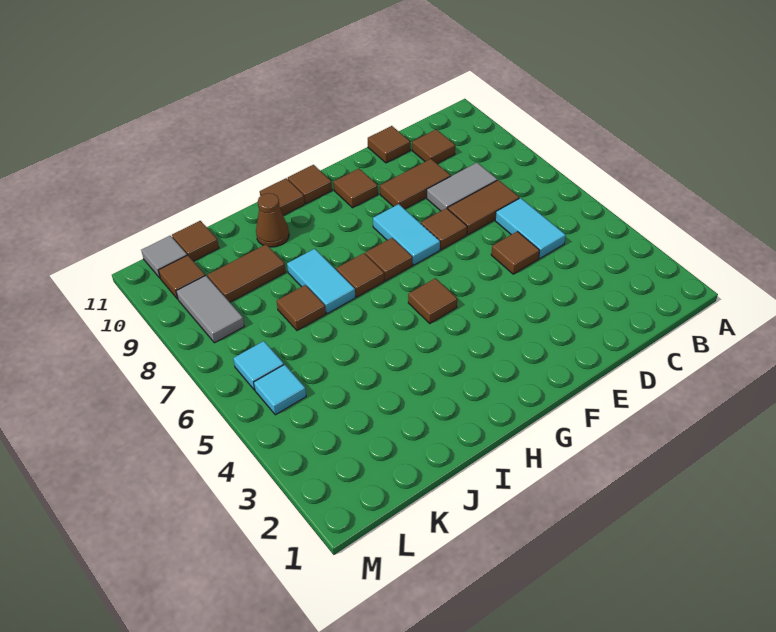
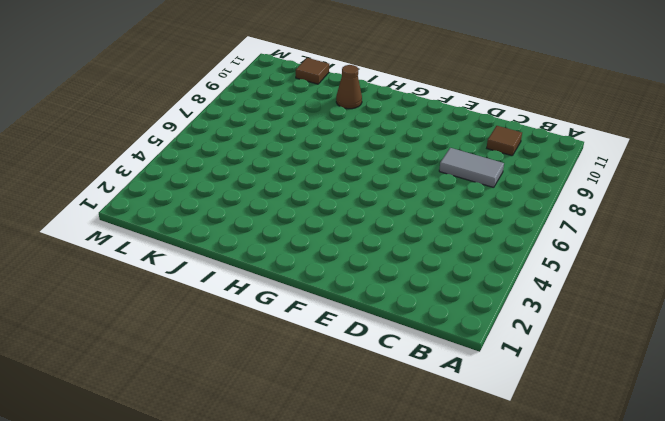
none -> cyan 1x2 tile [495,198,566,258]
none -> brown 1x2 tile [448,180,519,235]
none -> brown 1x1 tile [491,231,540,274]

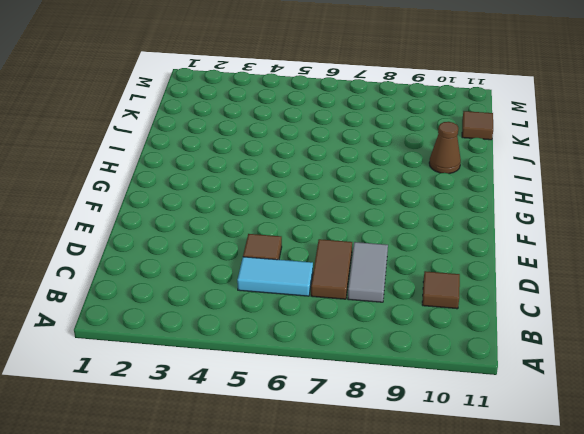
none -> brown 1x2 tile [380,159,451,209]
none -> brown 1x1 tile [368,126,410,163]
none -> brown 1x1 tile [421,208,467,250]

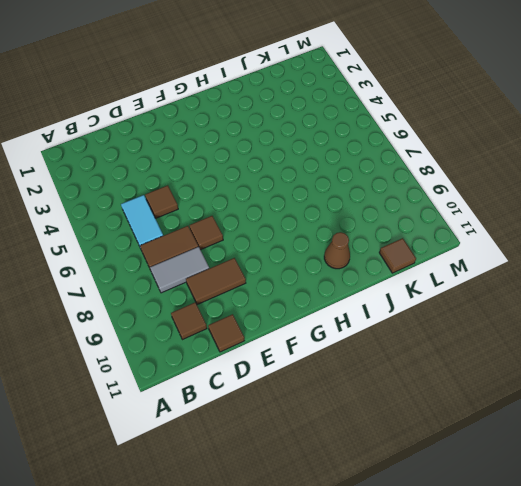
none -> cyan 1x2 tile [373,204,440,265]
none -> brown 1x1 tile [334,169,378,208]
none -> brown 1x1 tile [408,278,457,323]

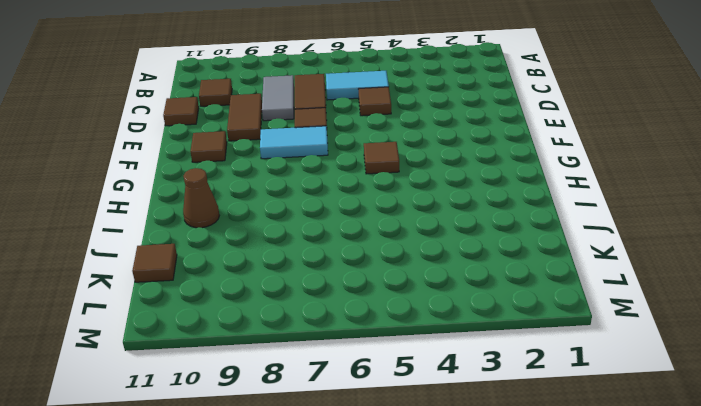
none -> brown 1x1 tile [365,238,412,281]
none -> brown 1x1 tile [288,165,332,204]
none -> brown 1x1 tile [336,253,384,297]

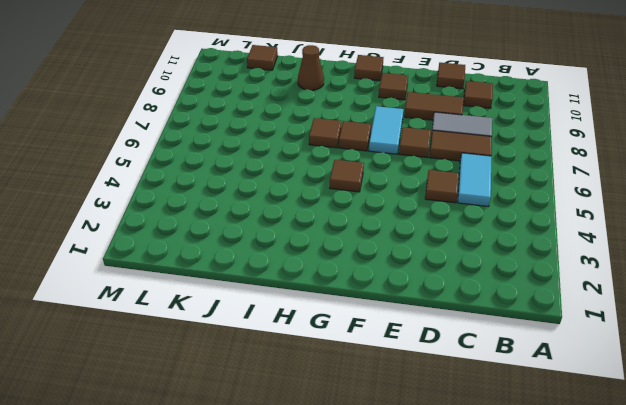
none -> brown 1x1 tile [260,178,305,215]
none -> cyan 1x2 tile [287,249,355,314]
none -> brown 1x1 tile [277,285,326,331]

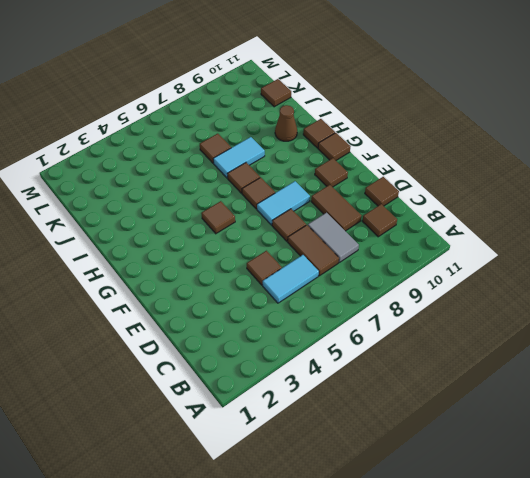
none -> brown 1x2 tile [208,244,286,302]
none -> cyan 1x1 tile [254,365,306,415]
none -> cyan 1x1 tile [233,341,284,390]

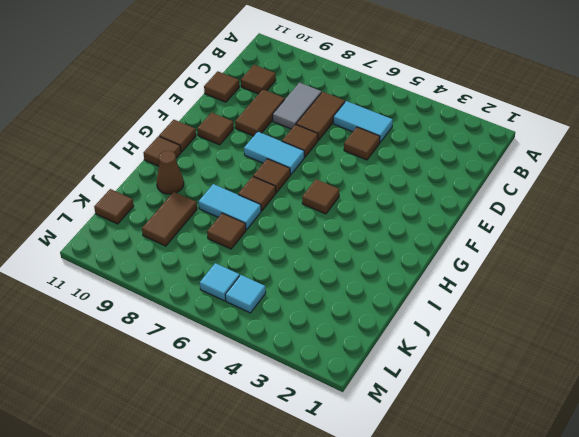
none -> grey 1x2 tile [176,276,244,343]
none -> brown 1x1 tile [158,255,205,299]
none -> grey 1x1 tile [141,236,187,278]

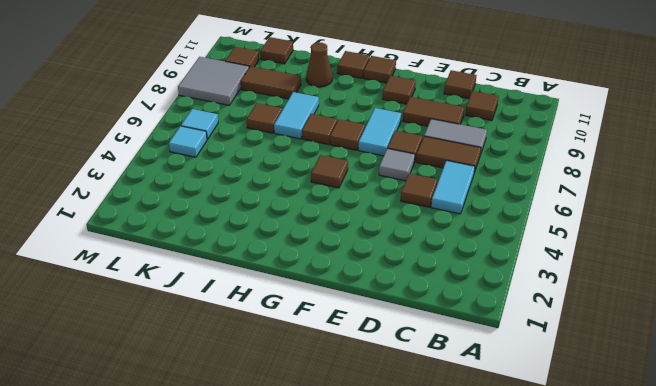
grey 1x1 tile [379,149,415,181] -> grey 1x1 tile moved to [141,236,187,278]
grey 2x2 tile [178,57,249,105] -> grey 1x2 tile [176,276,244,343]

